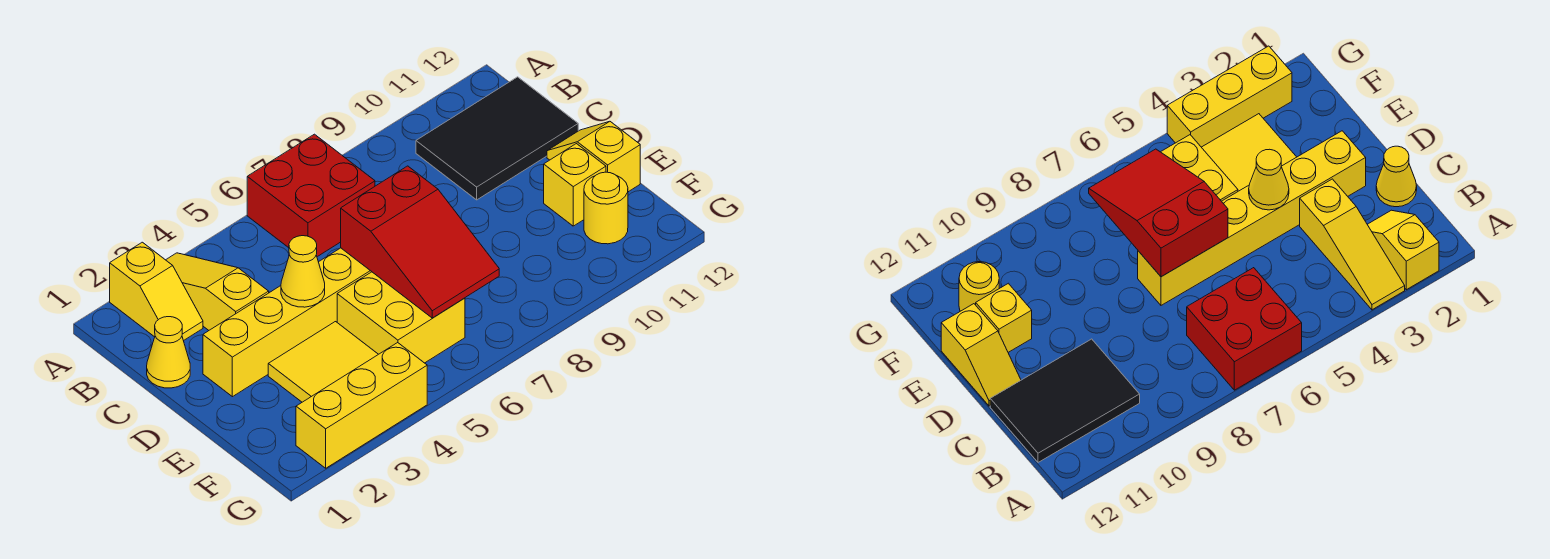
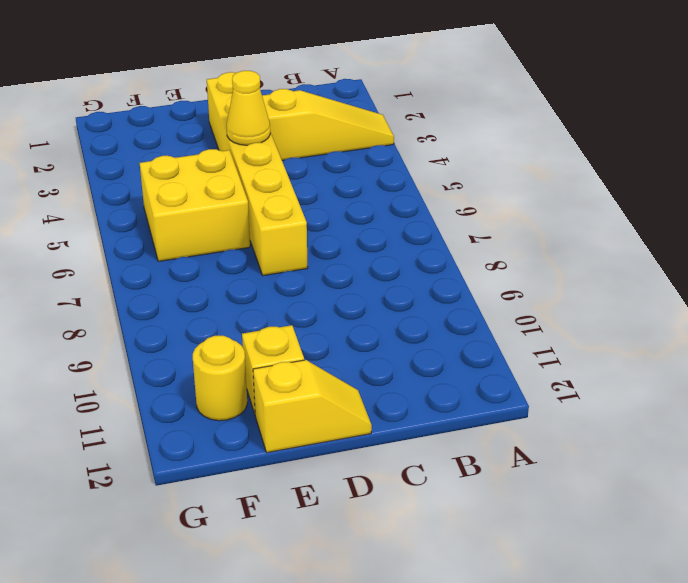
none -> yellow 1x2 slope [110,242,203,341]
none -> red 2x2 brick [247,134,375,257]
none -> black 2x3 tile [416,77,578,200]

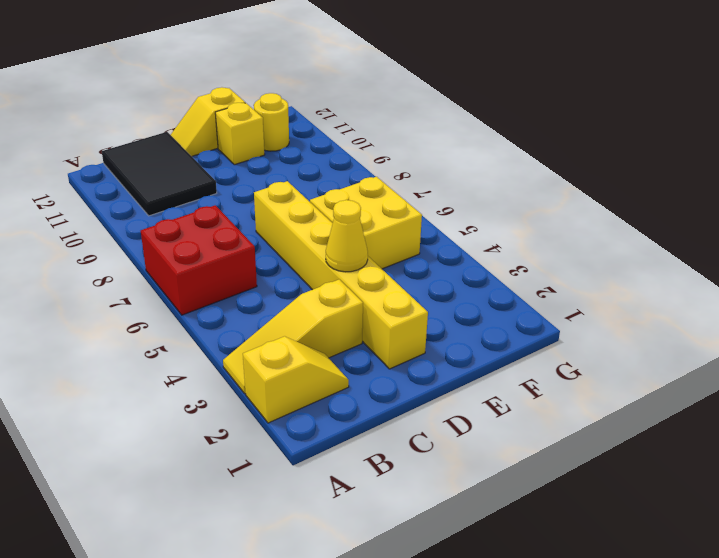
none -> yellow 1x1 cone [147,317,190,388]
none -> yellow 2x2 tile [268,322,378,402]
none -> yellow 1x3 brick [296,343,427,468]

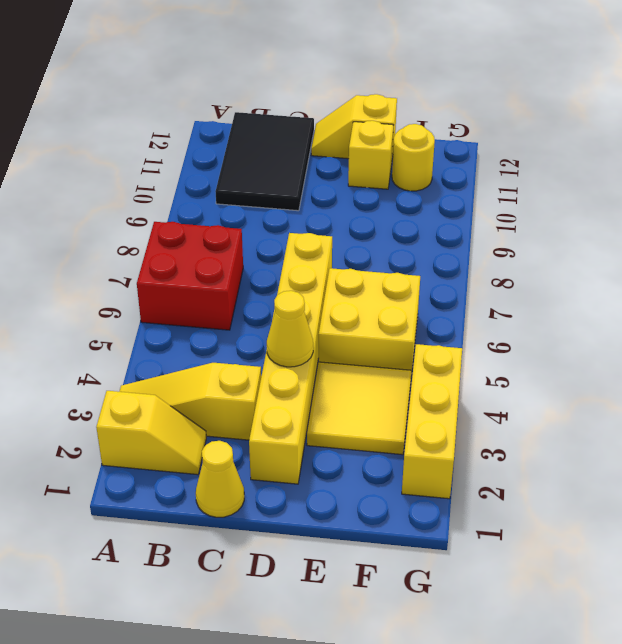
none -> red 2x3 slope [341,166,499,318]

